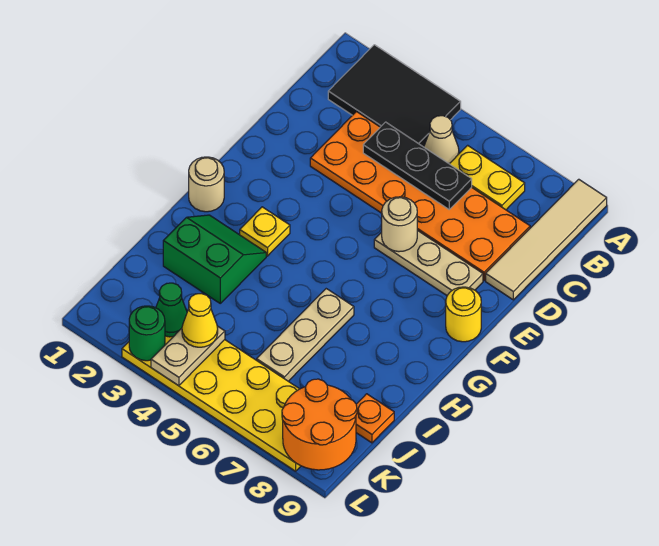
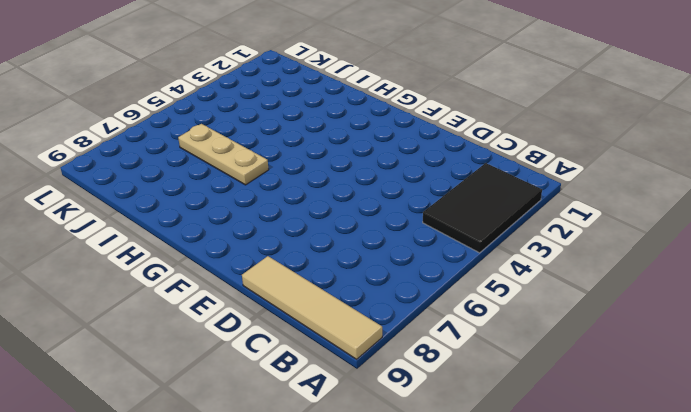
none -> tan 1x1 cone [424,116,459,164]
none -> yellow 1x2 plate [450,145,525,210]
none -> orange 2x6 plate [310,112,530,280]

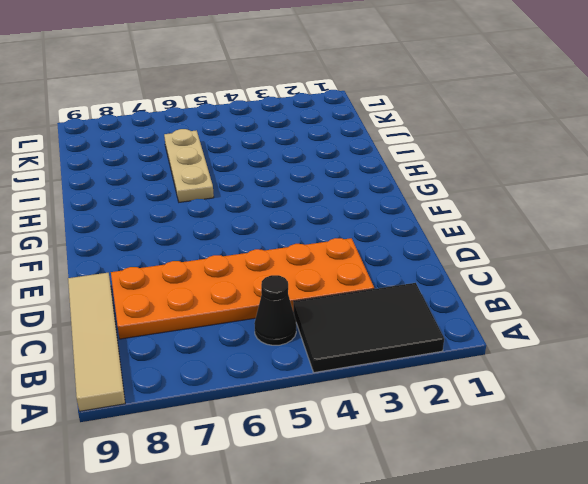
black 1x1 cone [254,275,296,345] -> tan 1x1 cone [424,116,459,164]
none -> yellow 1x2 plate [450,145,525,210]
none -> tan 1x3 plate [374,230,483,295]
none -> yellow 1x1 round brick [446,287,481,342]

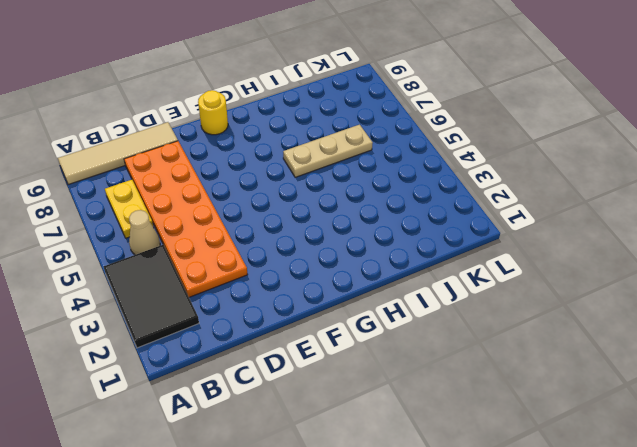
none -> tan 1x3 plate [374,230,483,295]
none -> tan 1x1 round brick [189,157,224,212]
none -> yellow 1x1 plate [240,207,290,256]

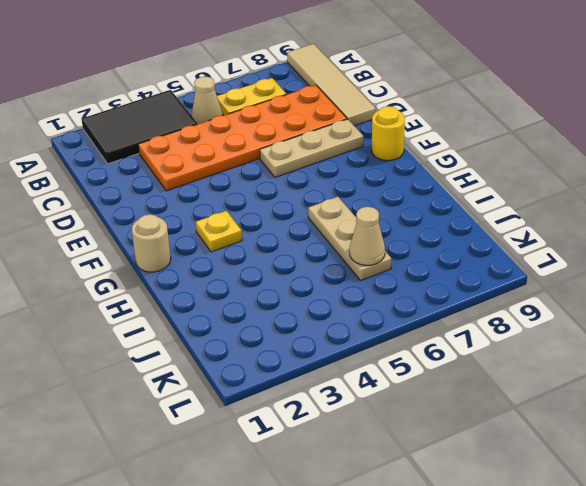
tan 1x1 cone [350,207,385,265] -> none
none -> green 2x2 slope [163,215,266,303]
none -> orange 1x1 plate [356,394,394,443]
none -> yellow 2x6 plate [122,336,301,471]

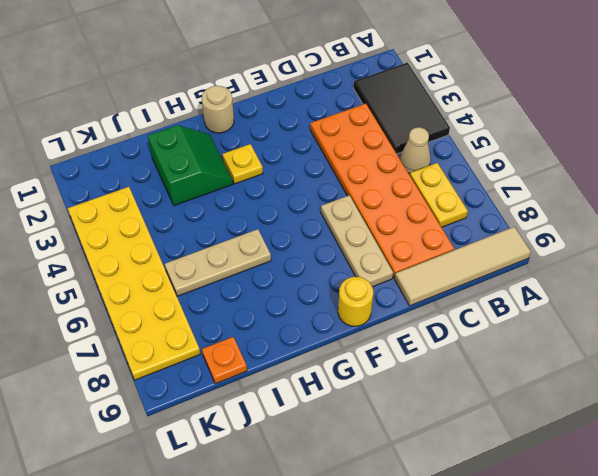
none -> black 1x3 plate [363,122,472,209]
none -> tan 1x1 round brick [382,197,417,252]
none -> green 1x1 cone [156,283,187,337]

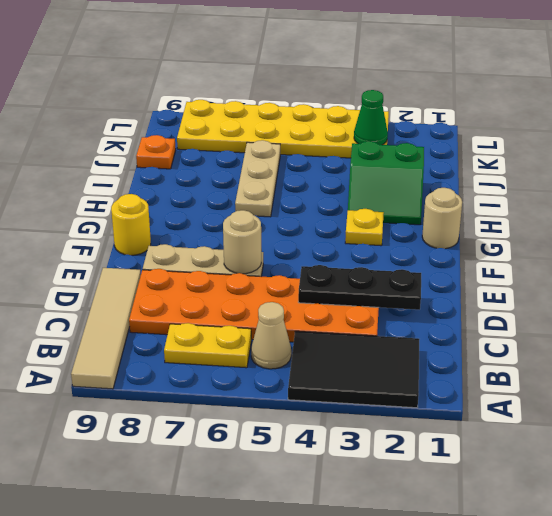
black 1x3 plate [298,265,421,310] -> black 1x3 plate moved to [363,122,472,209]
none -> tan 1x2 plate [151,326,225,386]
none -> orange 2x2 round brick [282,379,357,470]
none -> green 1x1 round brick [129,306,165,361]

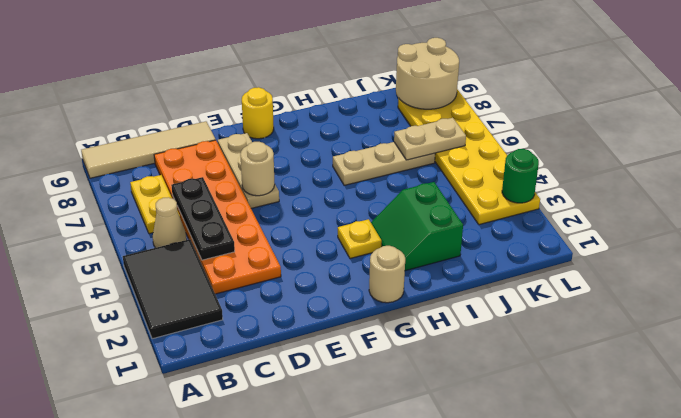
tan 1x2 plate [394,118,466,160] -> tan 1x2 plate moved to [151,326,225,386]
tan 2x2 round brick [396,38,459,109] -> orange 2x2 round brick [282,379,357,470]
none -> orange 1x1 plate [356,394,394,443]
none -> green 1x1 cone [156,283,187,337]
none -> yellow 1x1 cone [182,294,218,347]

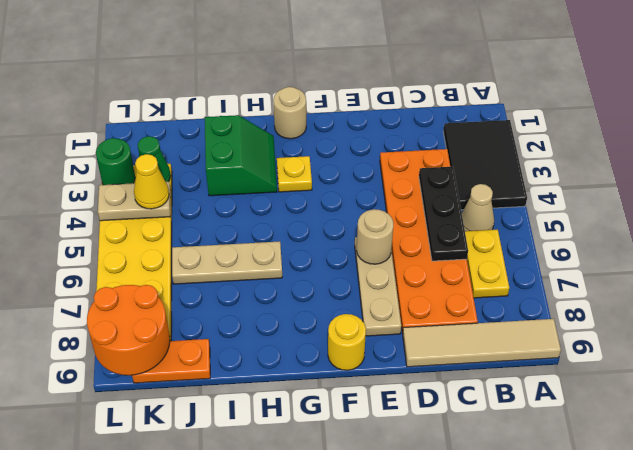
orange 1x2 plate [132,339,210,383] -> orange 1x1 plate [356,394,394,443]

